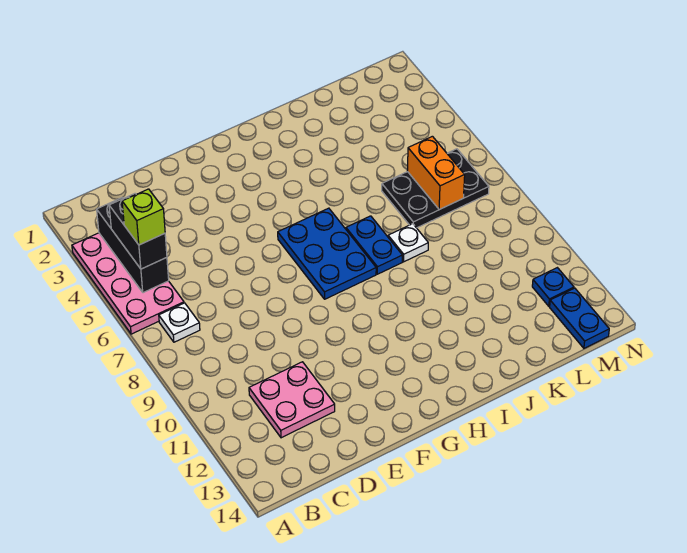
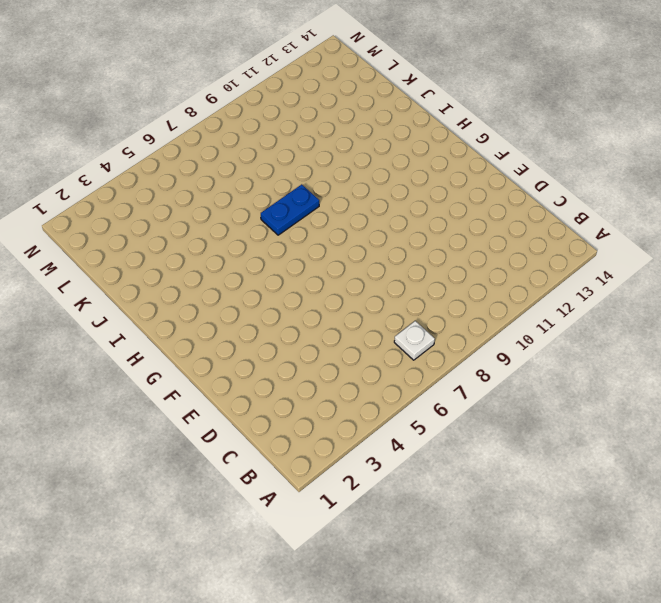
none -> pink 2x4 plate [72,233,184,334]
none -> pink 2x2 plate [249,362,335,438]
none -> blue 2x3 plate [278,208,376,299]

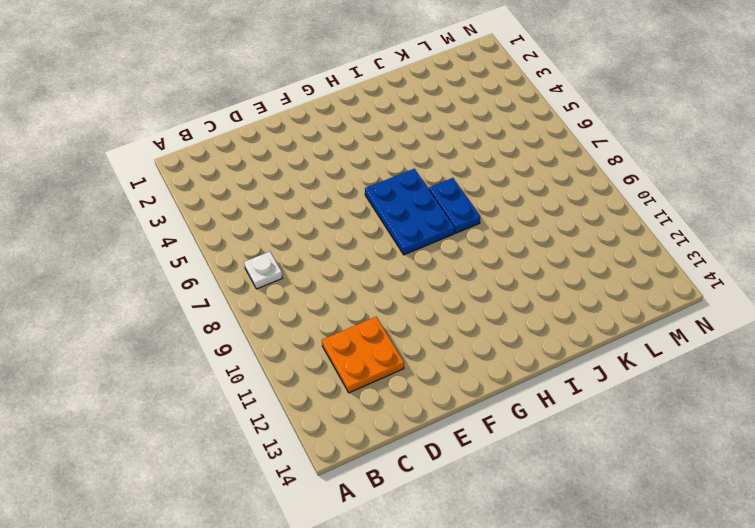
orange 2x2 plate [322,317,404,393] -> pink 2x2 plate [249,362,335,438]
none -> pink 2x4 plate [72,233,184,334]
none -> white 1x1 plate [388,224,428,262]
none -> black 2x3 plate [382,149,489,228]

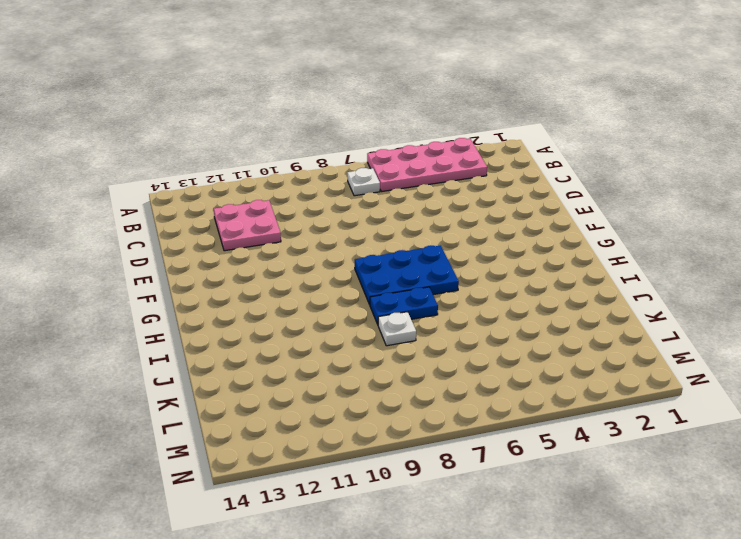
none -> black 2x3 plate [382,149,489,228]
none -> blue 1x1 plate [532,268,574,306]
none -> blue 1x2 plate [550,288,609,348]

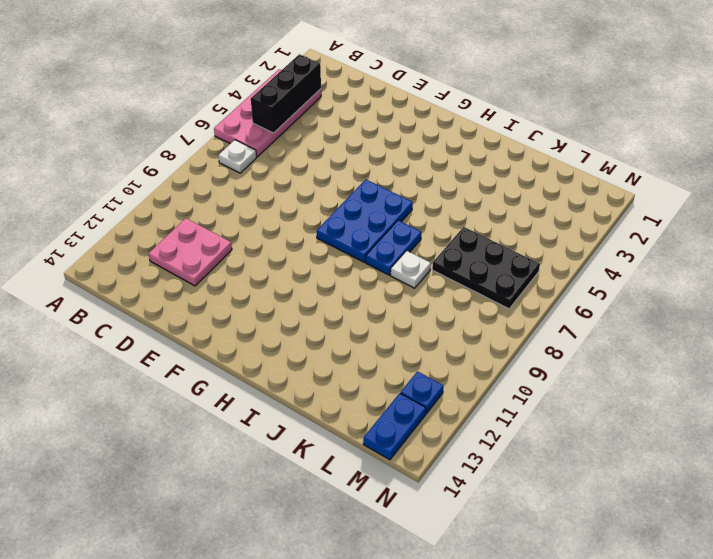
none -> orange 1x2 brick [407,136,465,210]
none -> black 1x2 brick [109,193,167,269]
none -> lime 1x1 brick [122,189,165,245]

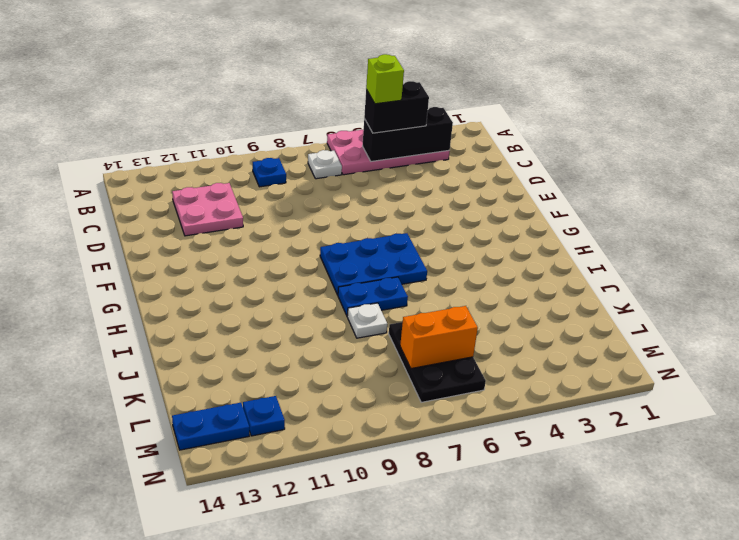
blue 1x1 plate [253,158,286,187] -> none

